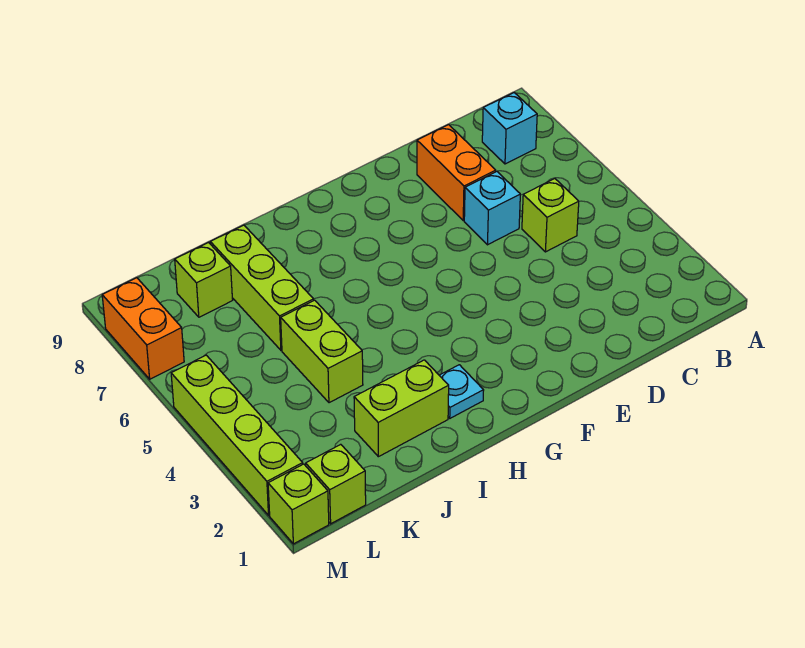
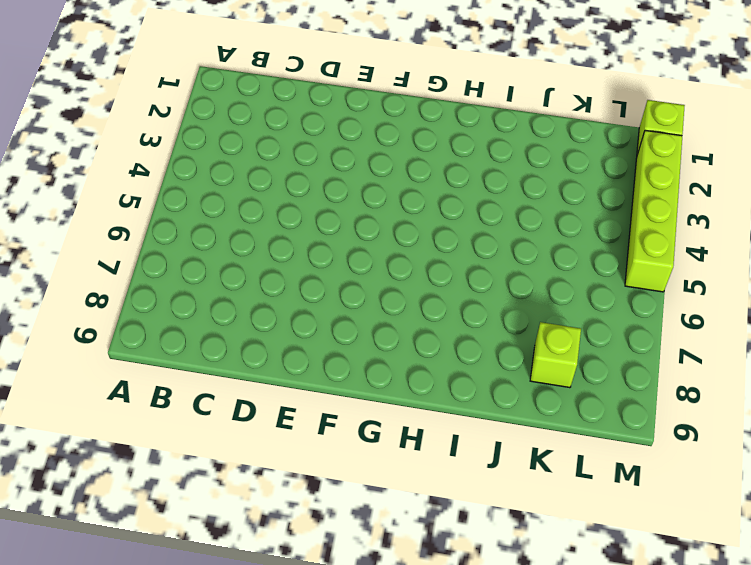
none -> cyan 1x1 brick [482,93,537,164]
none -> lime 1x1 brick [522,179,579,252]
none -> cyan 1x1 brick [464,171,520,245]

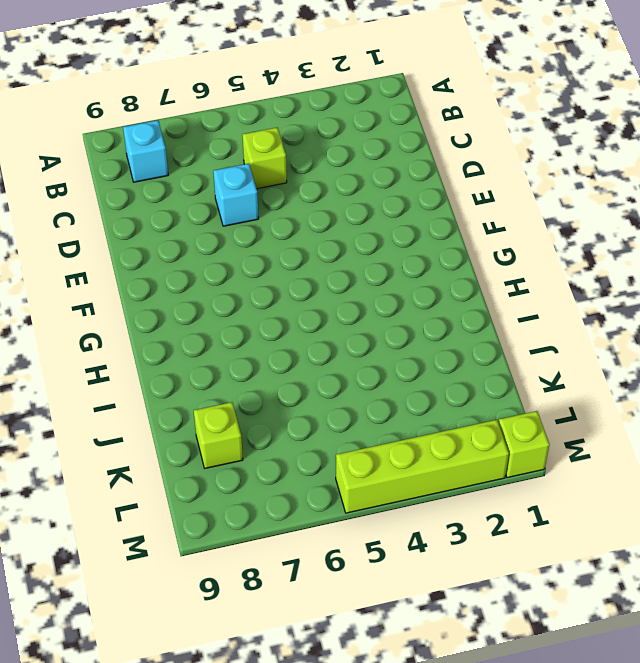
none -> orange 1x2 brick [417,125,496,221]
none -> cyan 1x1 plate [439,365,484,418]
none -> lime 1x2 brick [354,360,449,457]

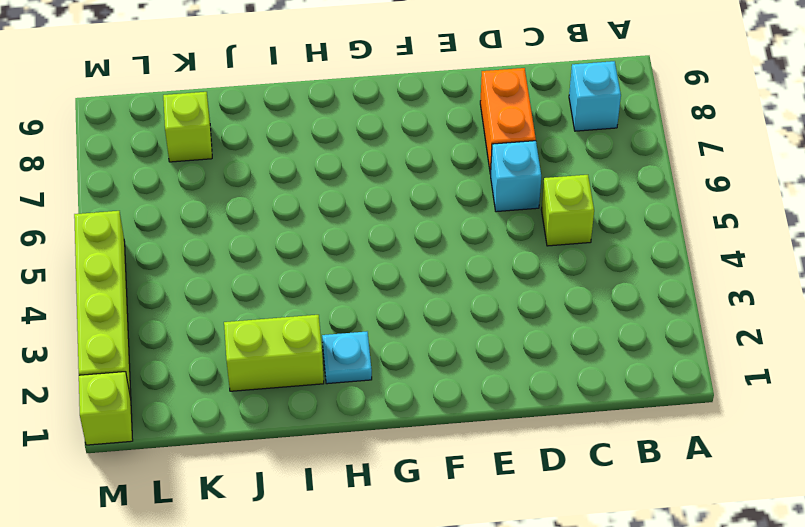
none -> lime 1x2 brick [281,300,363,403]
none -> lime 1x3 brick [210,225,314,350]
none -> lime 1x1 brick [306,444,366,524]

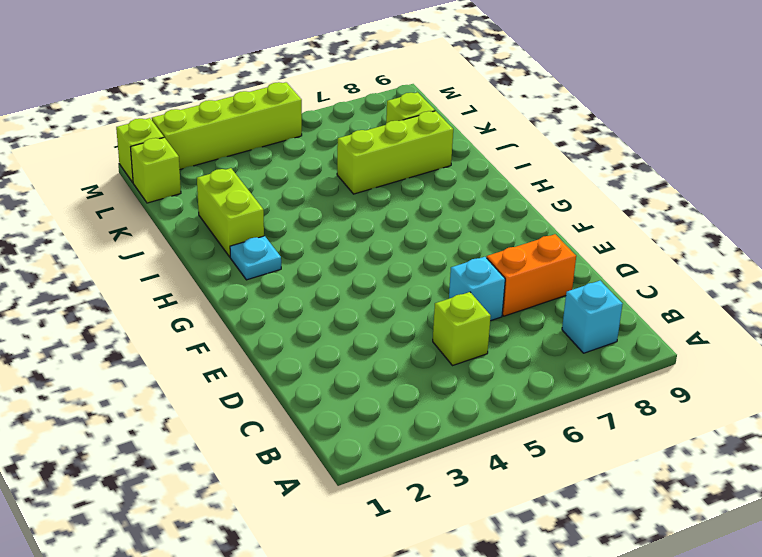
none -> lime 1x2 brick [281,300,363,403]
none -> orange 1x2 brick [102,278,184,379]

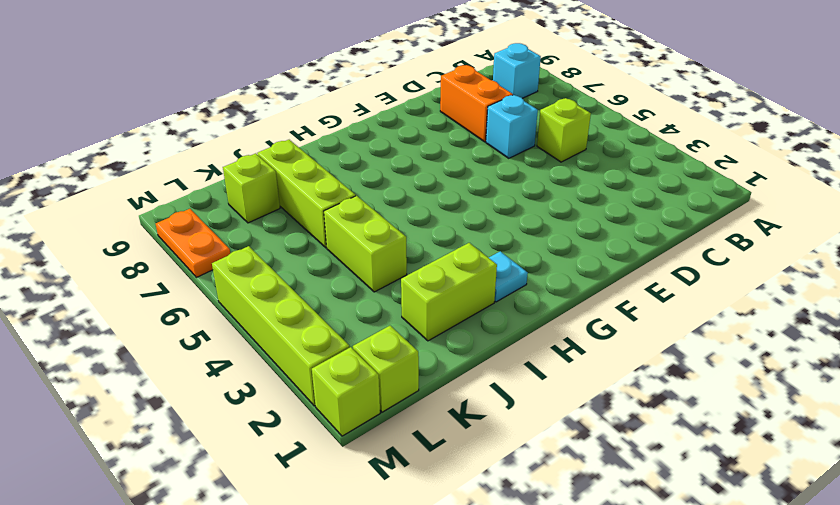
orange 1x2 plate [156,209,230,277] -> orange 1x2 brick [102,278,184,379]

